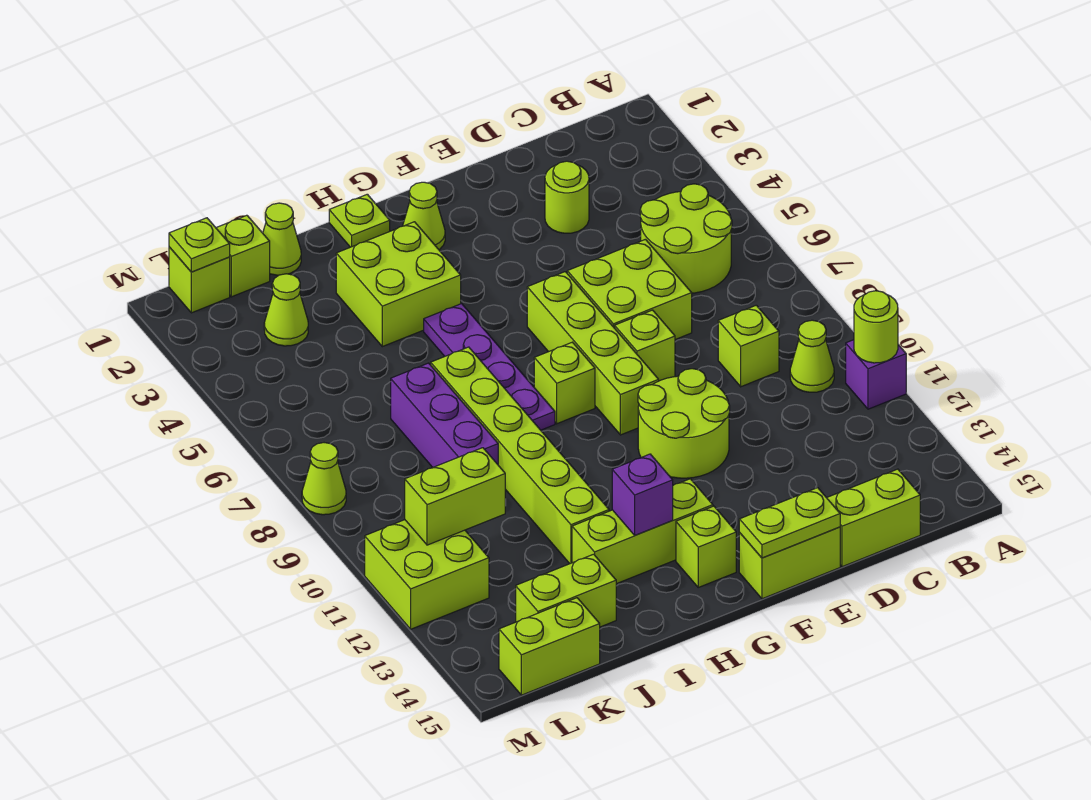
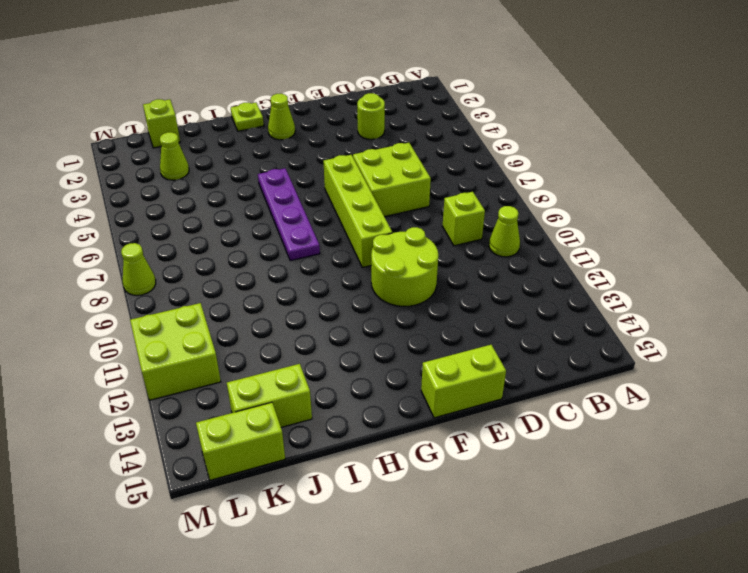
none -> purple 1x1 brick [846,340,906,409]
none -> lime 2x2 round brick [640,184,732,293]
none -> lime 1x2 brick [827,469,920,567]
none -> lime 1x1 brick [615,310,675,381]

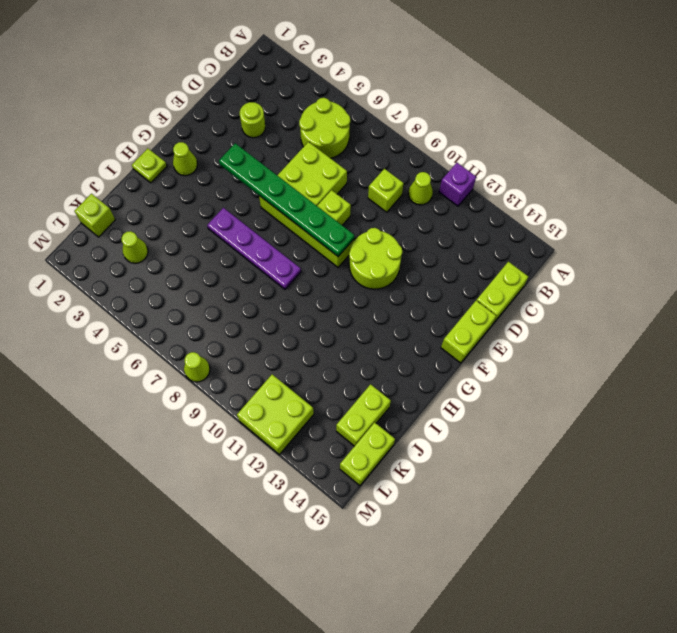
green 1x6 plate [219,143,354,256] -> none
none -> lime 1x1 brick [534,342,595,424]
none -> lime 1x3 brick [572,479,713,584]
none -> lime 1x1 brick [676,506,736,587]
none -> lime 2x2 brick [336,222,461,347]

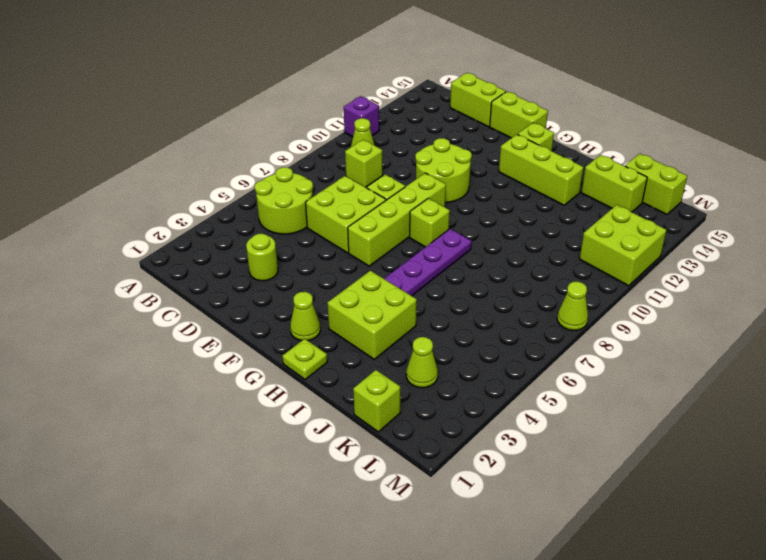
none -> lime 1x6 brick [431,347,609,564]
none -> lime 1x1 cone [263,203,301,275]
none -> purple 1x3 brick [391,363,498,467]
none -> lime 1x1 brick [169,247,230,313]

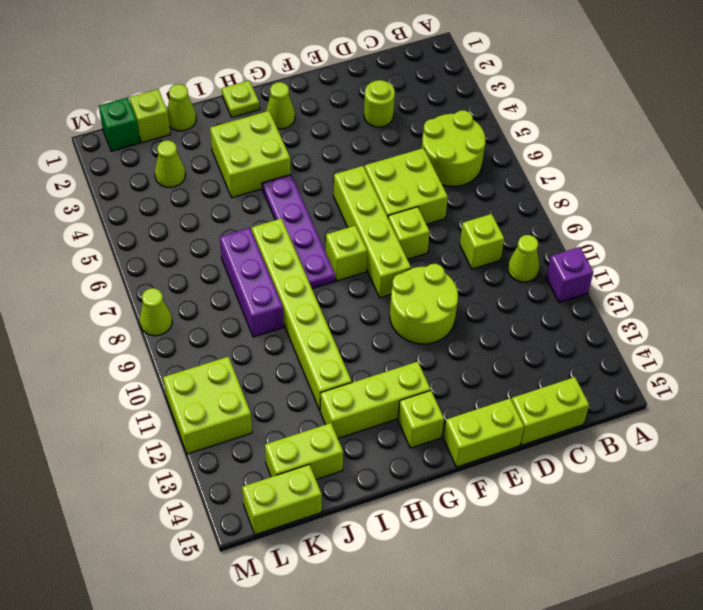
green 1x1 brick [99,98,140,151] -> lime 1x1 brick [169,247,230,313]
none -> lime 1x1 round brick [854,291,898,363]
none -> lime 1x2 plate [739,488,840,558]
none -> purple 1x1 brick [612,454,673,535]
none -> lime 1x2 brick [405,448,505,545]

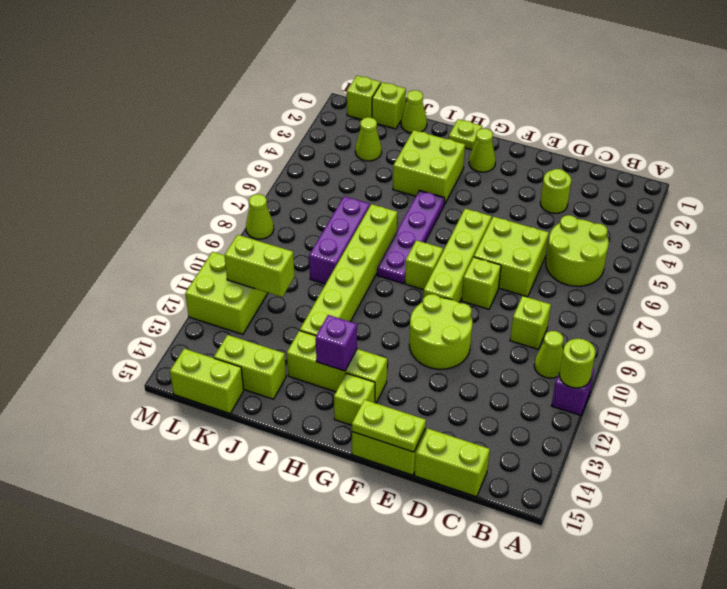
none -> lime 1x1 plate [169,218,230,272]

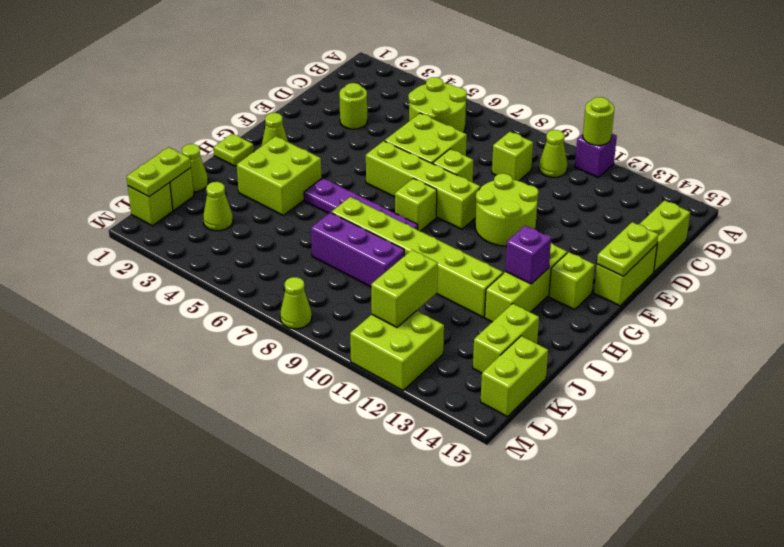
lime 1x2 plate [127,147,191,197] -> lime 1x1 plate [169,218,230,272]

